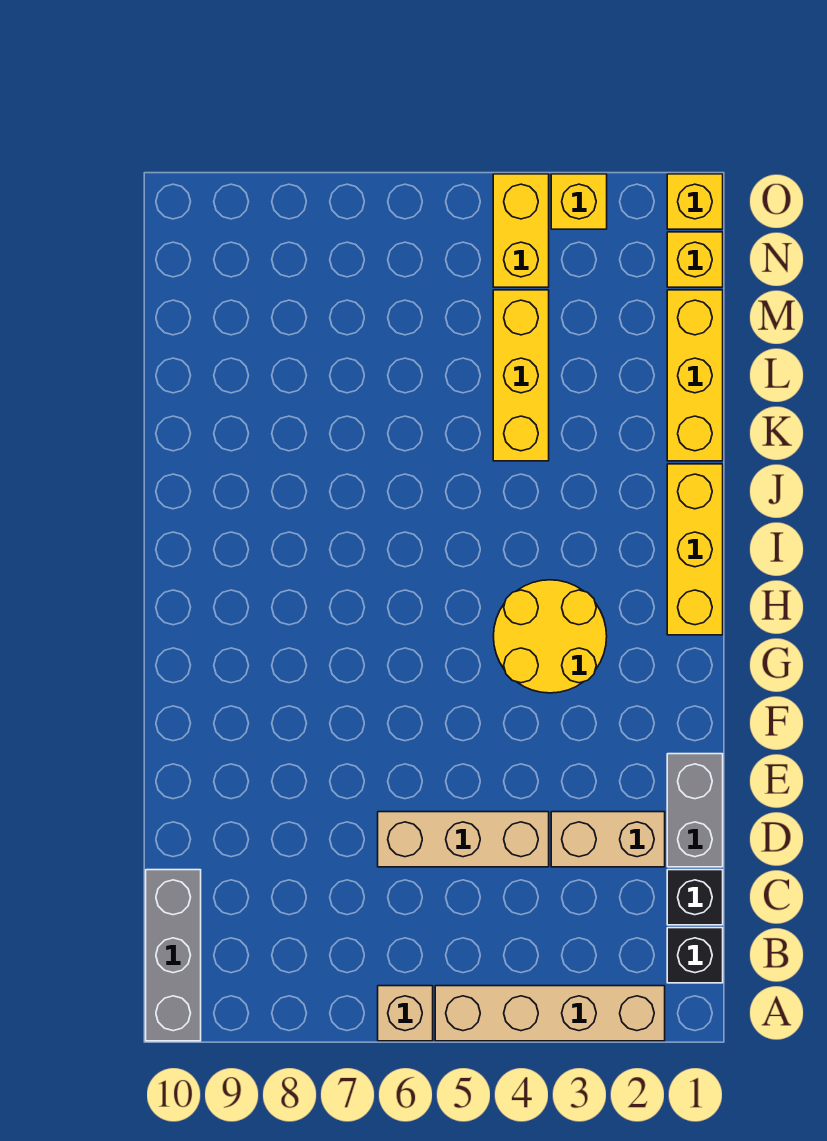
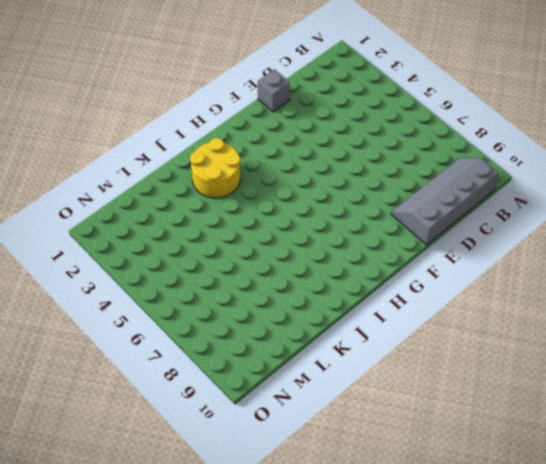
grey 2x4 slope [391,158,499,245] -> grey 1x3 brick [146,870,201,1041]
grey 1x1 brick [258,69,290,112] -> grey 1x2 brick [667,754,723,867]
yellow 2x2 round brick [190,138,240,198] -> yellow 2x2 round brick moved to [493,580,607,693]
none -> tan 1x4 brick [435,986,665,1041]
none -> tan 1x1 brick [378,986,433,1041]
none -> black 1x1 brick [667,928,723,983]

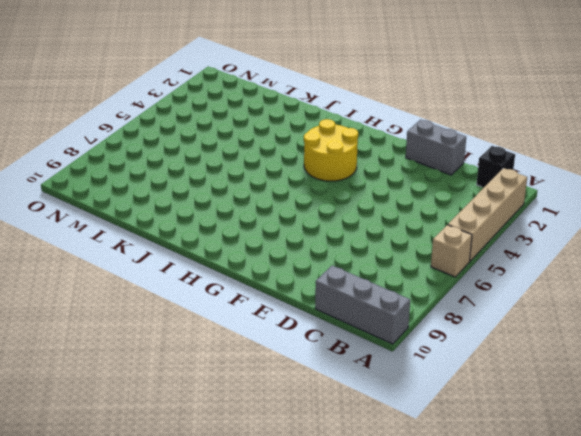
none -> black 1x1 brick [667,870,723,925]
none -> tan 1x2 brick [551,812,665,867]
none -> tan 1x3 brick [378,812,549,867]

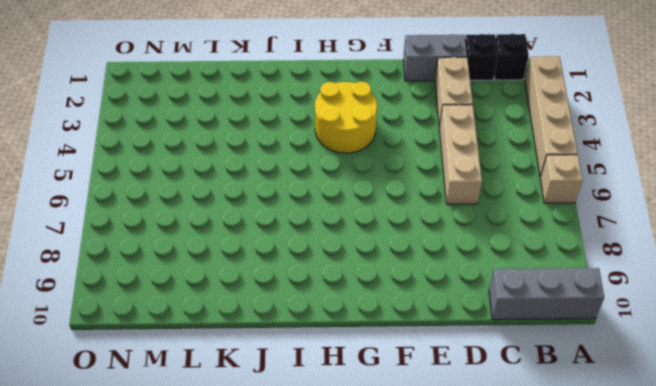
none -> yellow 1x3 brick [667,464,723,635]
none -> yellow 1x3 brick [667,290,723,461]
none -> yellow 1x3 brick [493,290,549,461]

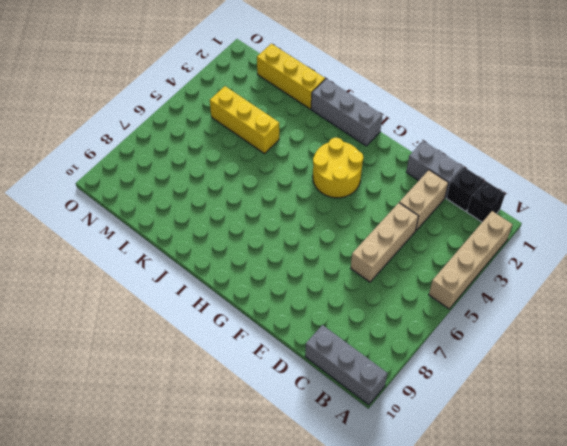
grey 1x3 brick [311,79,382,146] -> yellow 1x3 brick [667,464,723,635]
none -> tan 1x1 brick [378,986,433,1041]
none -> yellow 1x1 brick [667,232,723,287]
none -> yellow 1x2 brick [493,174,549,287]

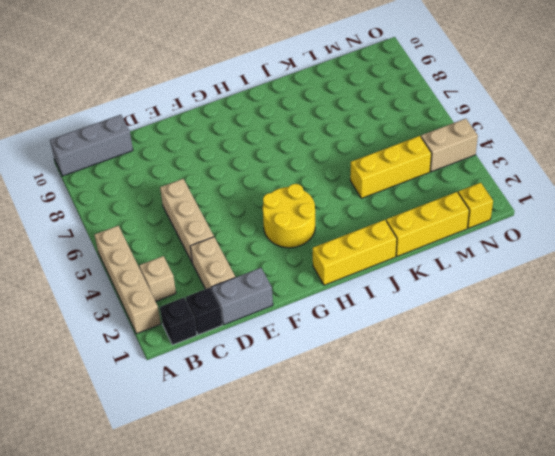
tan 1x1 brick [139,256,176,301] -> tan 1x1 brick moved to [378,986,433,1041]
tan 1x2 brick [421,119,478,172] -> yellow 1x2 brick [493,174,549,287]
none -> yellow 1x1 brick [667,174,723,229]
none -> yellow 1x1 brick [551,174,607,229]

